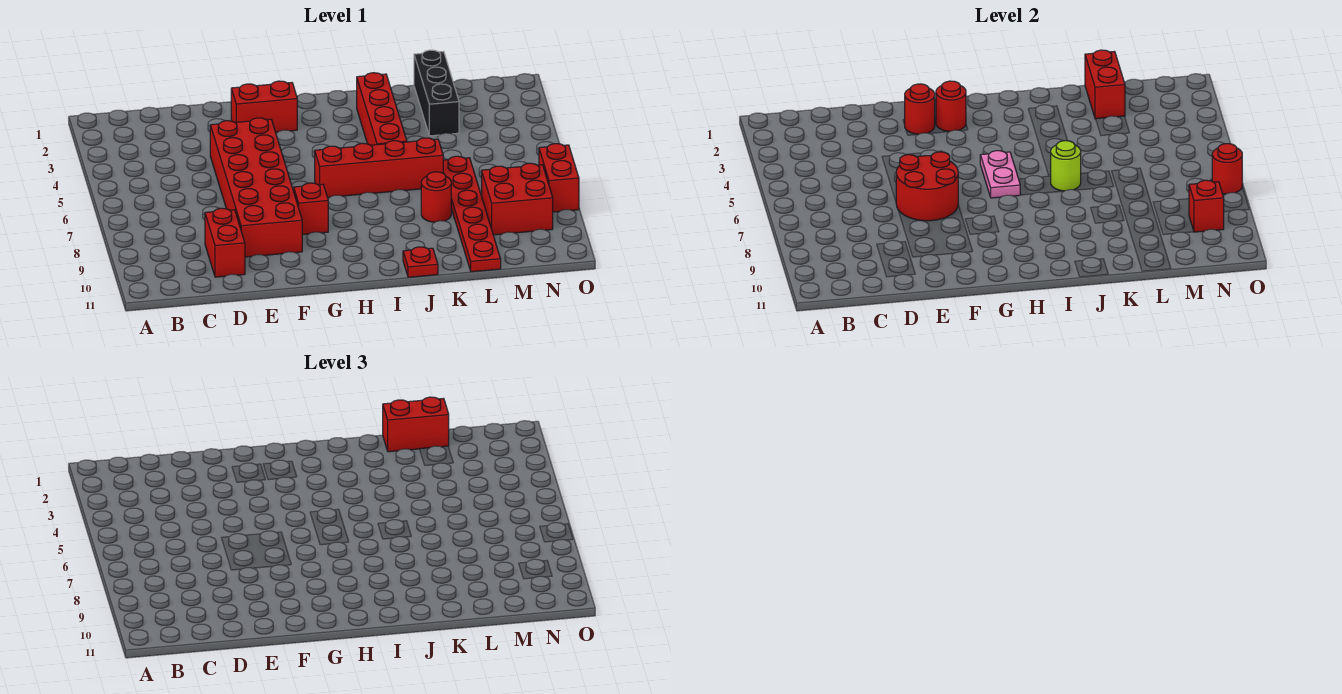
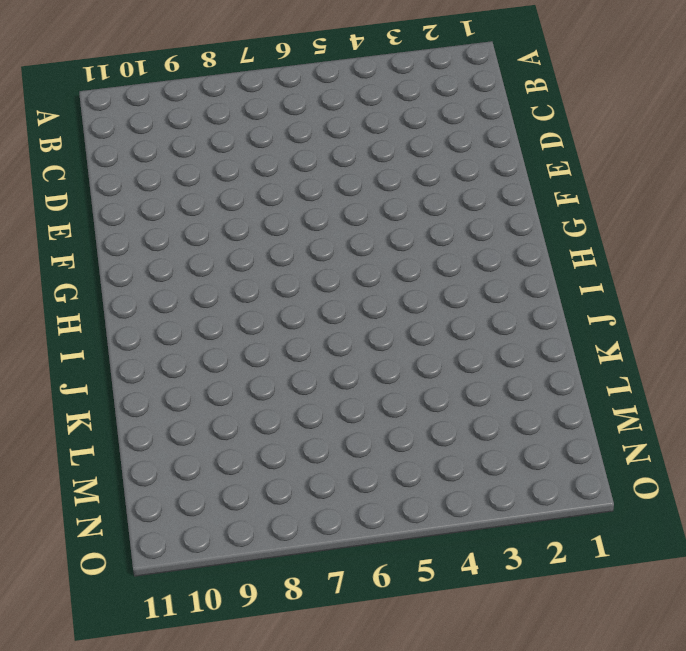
none -> red 1x2 brick [205,208,245,277]
none -> red 2x6 brick [210,118,302,257]
none -> red 1x2 brick [231,81,297,132]

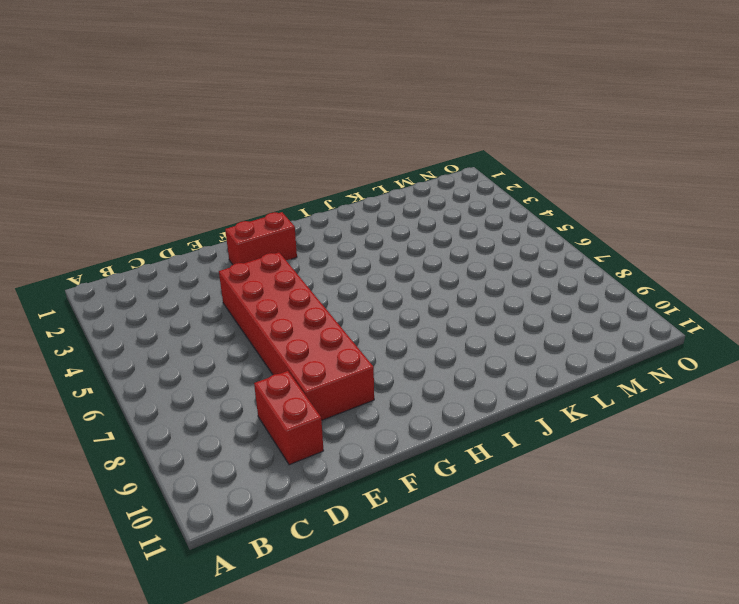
none -> red 1x1 brick [294,183,328,235]
none -> red 1x4 brick [315,138,443,197]
none -> red 1x4 brick [357,73,407,145]

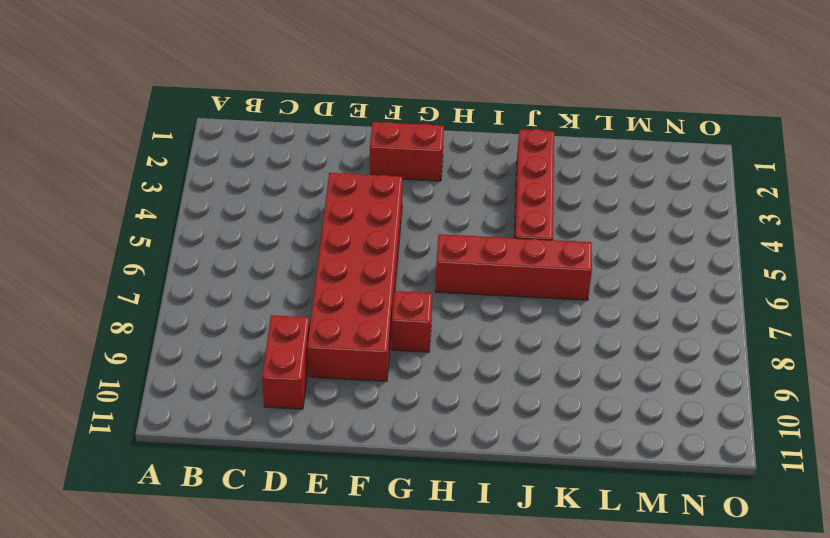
none -> red 1x1 plate [403,247,438,277]
none -> red 1x1 round brick [421,172,451,222]
none -> black 1x3 brick [414,50,459,136]

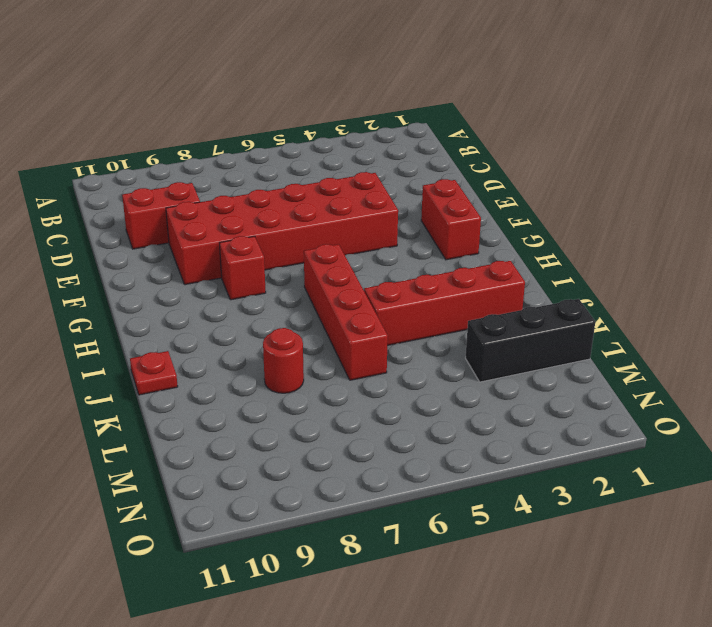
none -> red 1x6 plate [443,156,501,272]
none -> red 2x2 brick [482,163,553,235]
none -> red 1x2 brick [539,144,579,212]

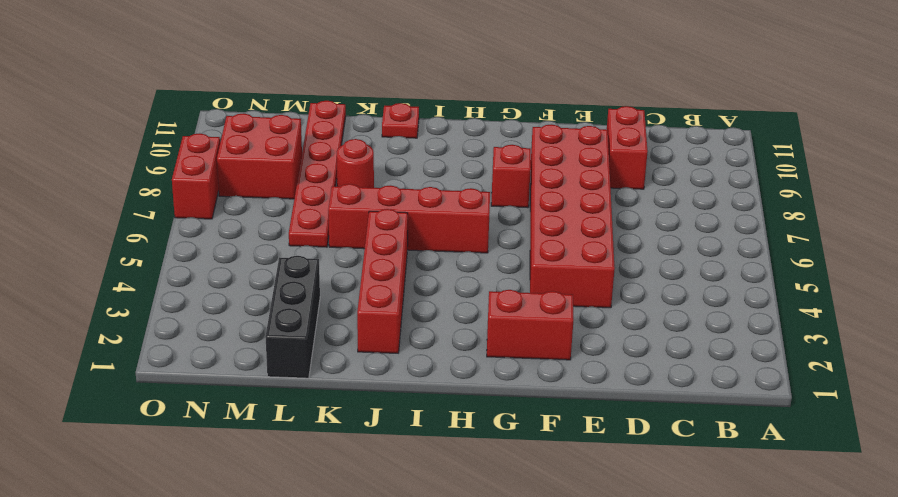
none -> red 2x2 round brick [896,152,958,221]
none -> red 1x1 round brick [904,84,935,134]
none -> red 1x1 round brick [936,81,966,131]

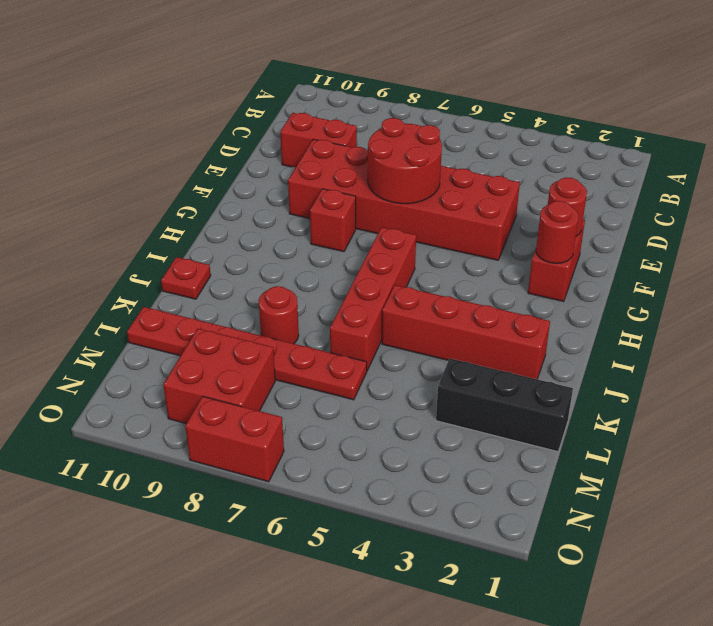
none -> pink 1x2 plate [980,151,1020,198]
none -> lime 1x1 round brick [1051,141,1081,191]
none -> red 1x2 brick [1085,50,1125,119]

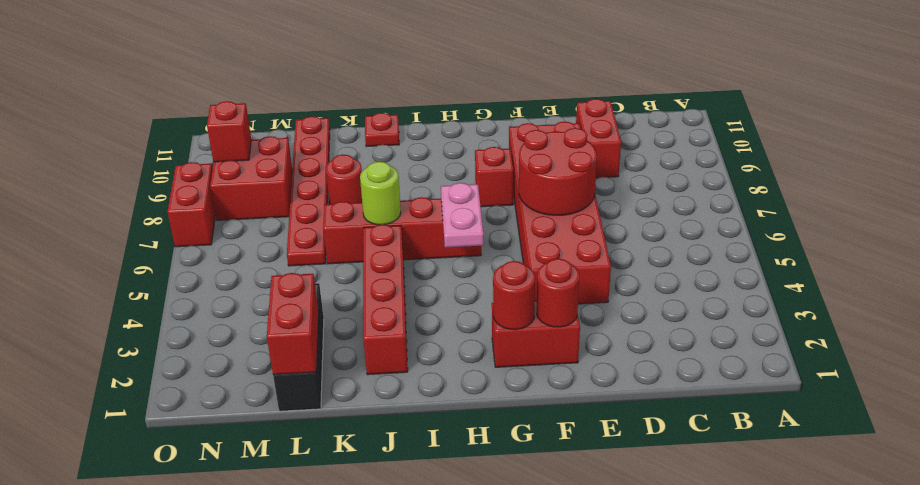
none -> red 1x1 round brick [1212,144,1242,194]
none -> red 1x2 brick [383,397,449,452]

